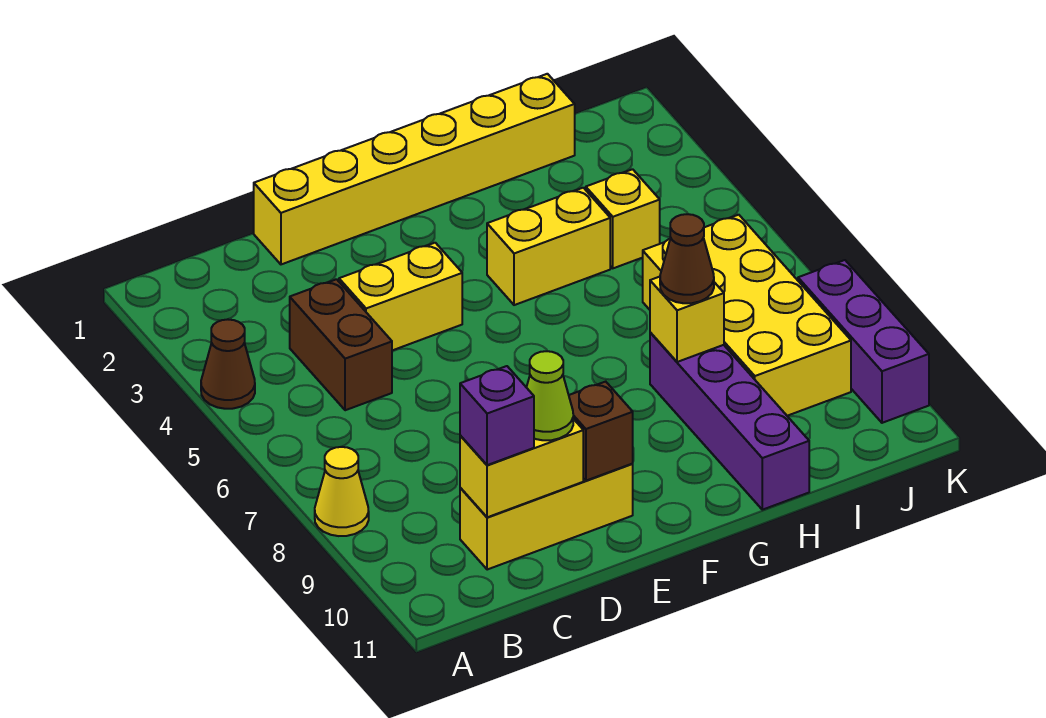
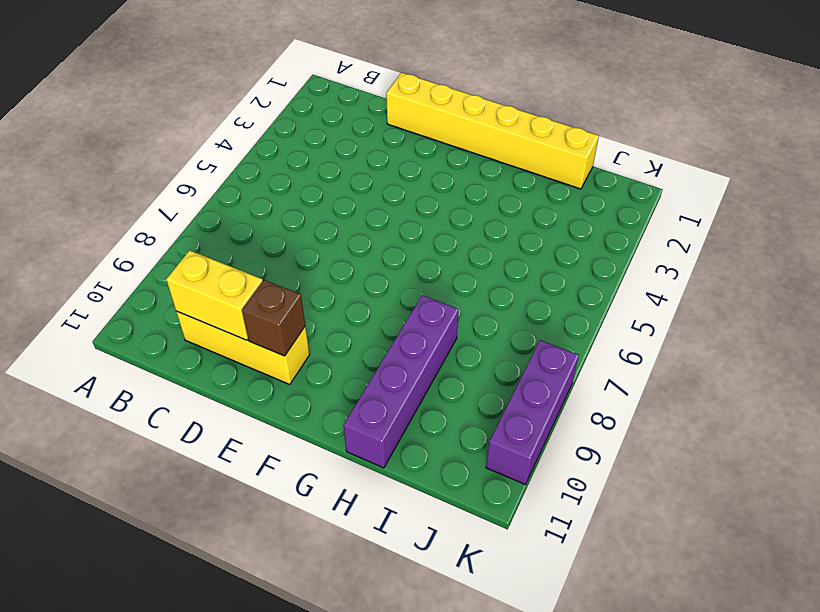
none -> brown 1x1 cone [201,319,255,409]
none -> yellow 1x1 cone [315,447,369,536]
none -> brown 1x2 brick [290,279,392,410]

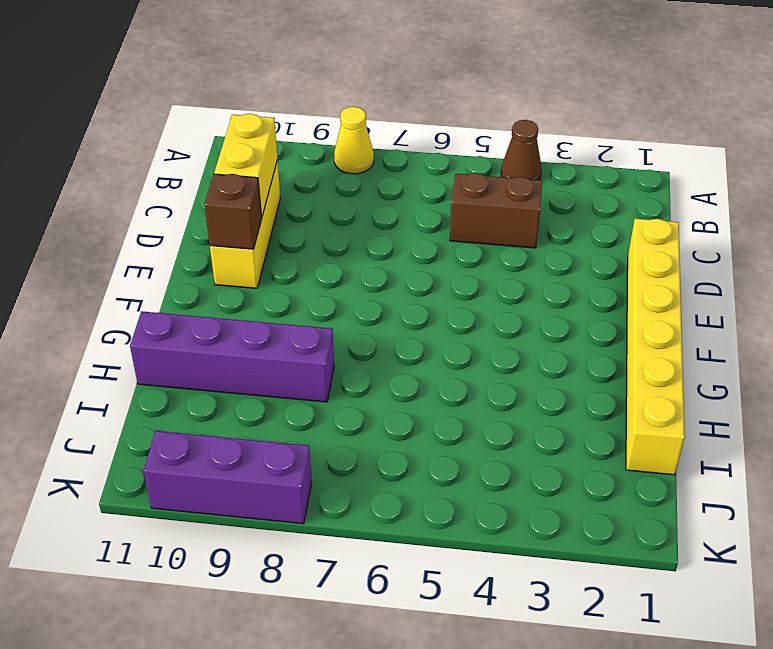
none -> yellow 1x2 brick [339,243,462,350]
none -> yellow 1x2 brick [487,188,610,305]
none -> yellow 1x1 brick [586,169,660,268]

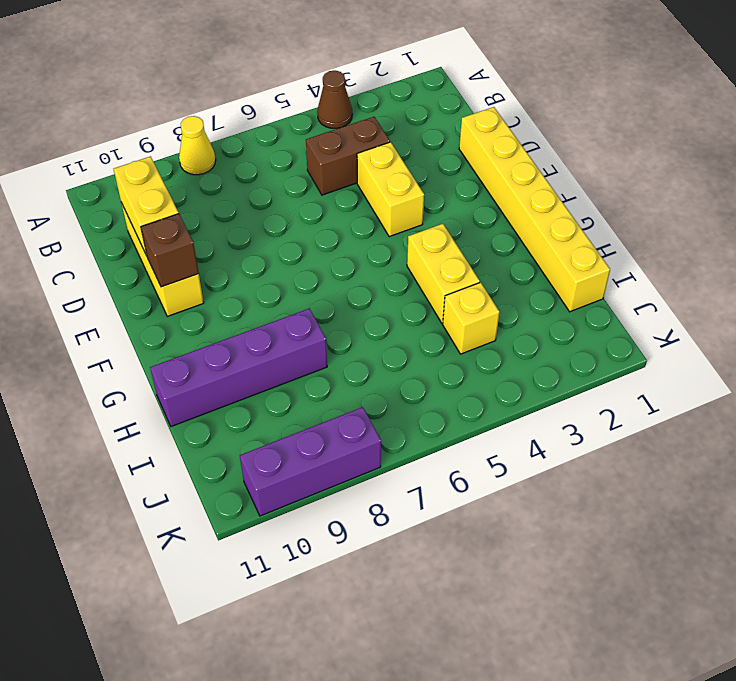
none -> yellow 2x4 brick [643,215,851,416]
none -> yellow 1x1 brick [650,277,724,362]
none -> purple 1x1 brick [460,366,534,465]

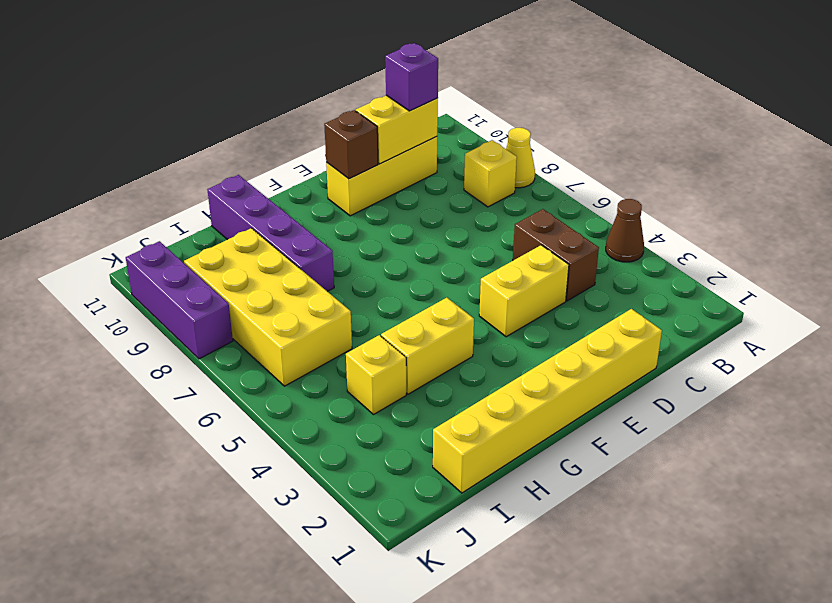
yellow 1x1 brick [464,140,517,207] -> yellow 1x1 brick moved to [650,277,724,362]
none -> lime 1x1 cone [526,351,573,440]
none -> brown 1x1 cone [660,214,714,303]

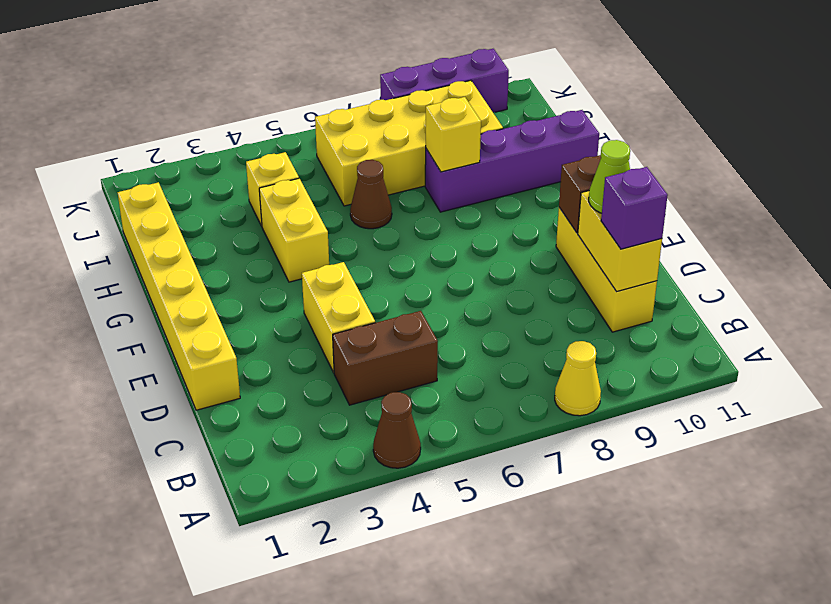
brown 1x1 cone [350,160,392,229] -> brown 1x1 cone moved to [660,214,714,303]

